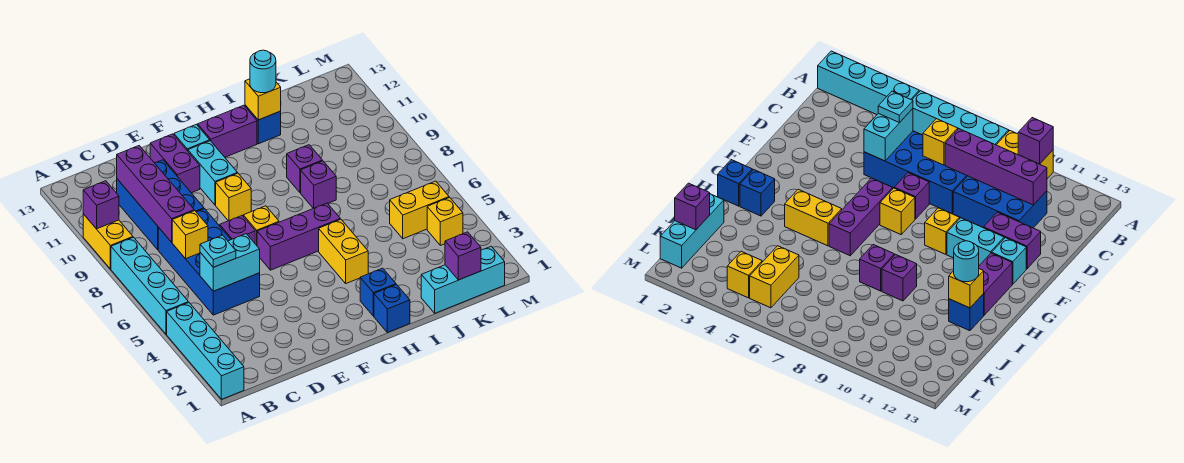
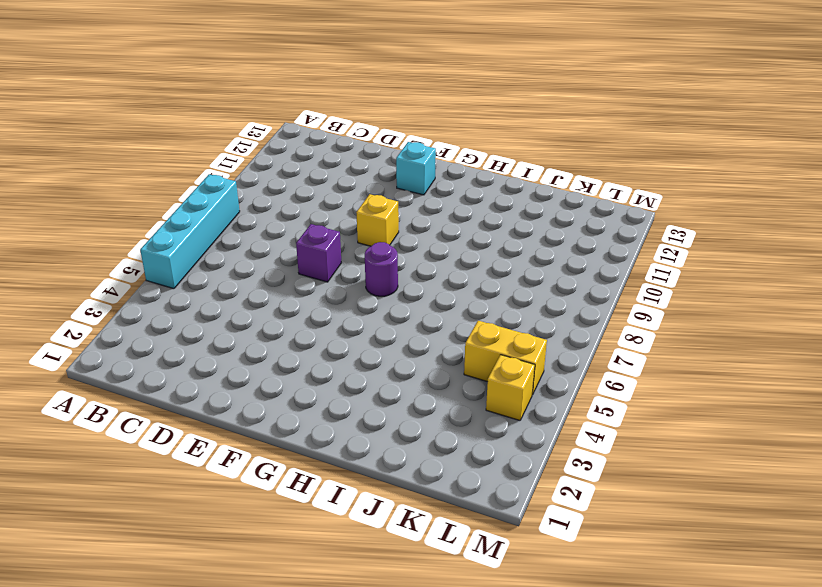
purple 1x1 round brick [365,242,398,296] -> none
none -> cyan 1x4 brick [167,303,244,399]
none -> yellow 1x2 brick [83,214,133,269]
none -> blue 2x4 brick [158,209,260,315]
none -> blue 2x3 brick [117,160,204,250]

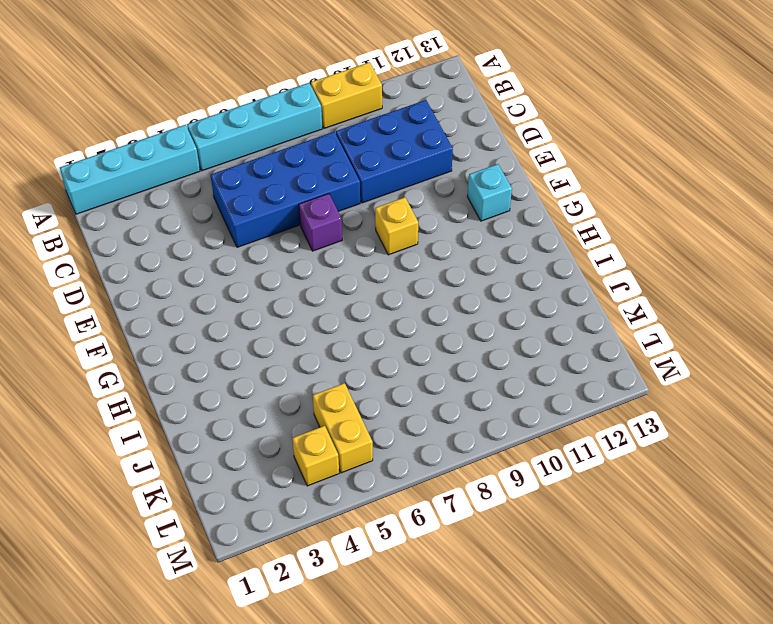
none -> purple 1x2 brick [150,134,200,193]
none -> purple 1x3 brick [257,203,340,270]
none -> yellow 1x1 brick [243,206,279,245]
none -> cyan 1x2 brick [188,141,237,205]

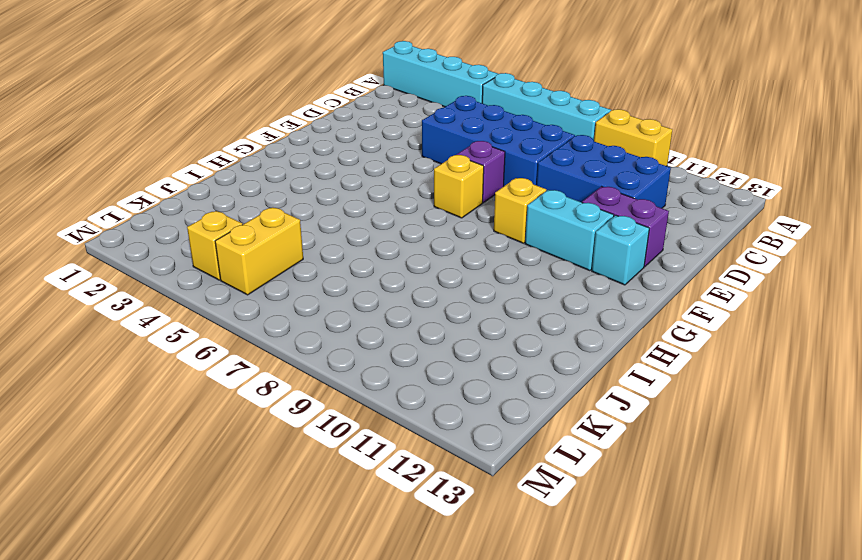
none -> purple 1x3 brick [257,203,340,270]
none -> purple 1x2 brick [198,105,257,157]
none -> blue 1x1 brick [374,285,410,332]
none -> blue 1x1 brick [360,268,396,316]

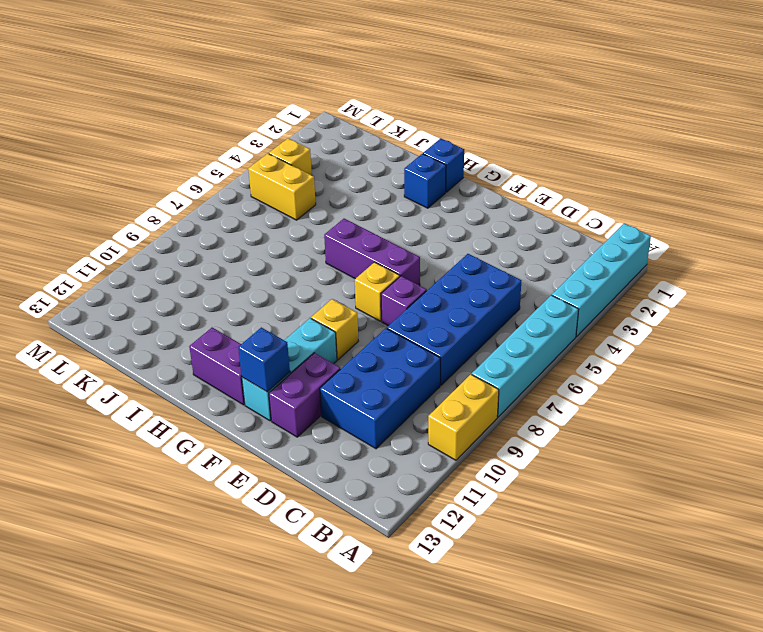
blue 1x1 brick [238,327,290,392] -> blue 1x1 brick moved to [245,105,281,144]
none -> yellow 1x2 brick [319,219,368,283]
none -> purple 1x1 brick [301,161,336,208]
none -> purple 1x1 brick [287,145,322,193]
none -> cyan 1x3 brick [421,246,505,313]

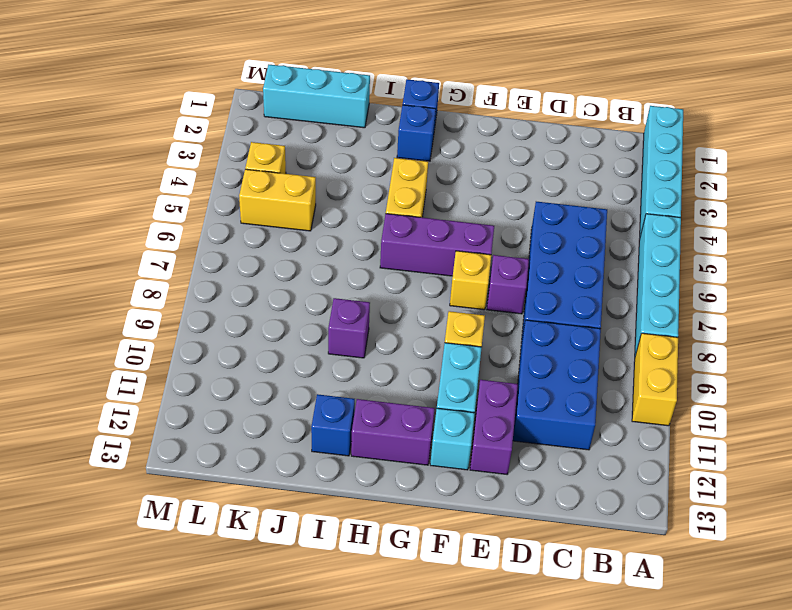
none -> purple 1x1 brick [301,161,336,208]
none -> purple 1x1 brick [83,181,119,229]
none -> cyan 1x2 brick [200,234,260,291]
none -> yellow 1x1 brick [172,211,208,259]

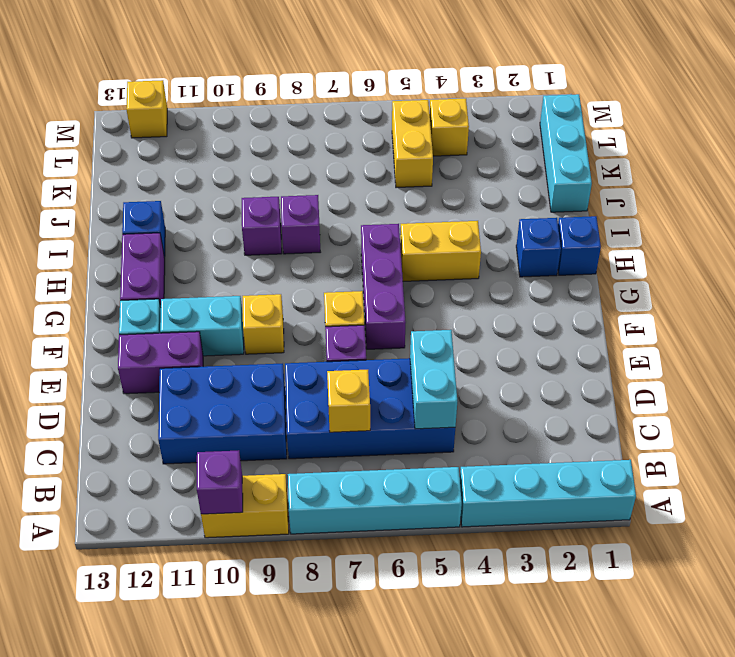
yellow 1x1 brick [126,80,167,138] -> yellow 1x1 brick moved to [245,79,281,120]
none -> purple 1x4 brick [117,146,194,242]
none -> purple 1x1 brick [445,232,481,280]
none -> cyan 1x1 plate [200,235,236,267]
none -> cyan 1x1 round brick [250,50,276,93]

